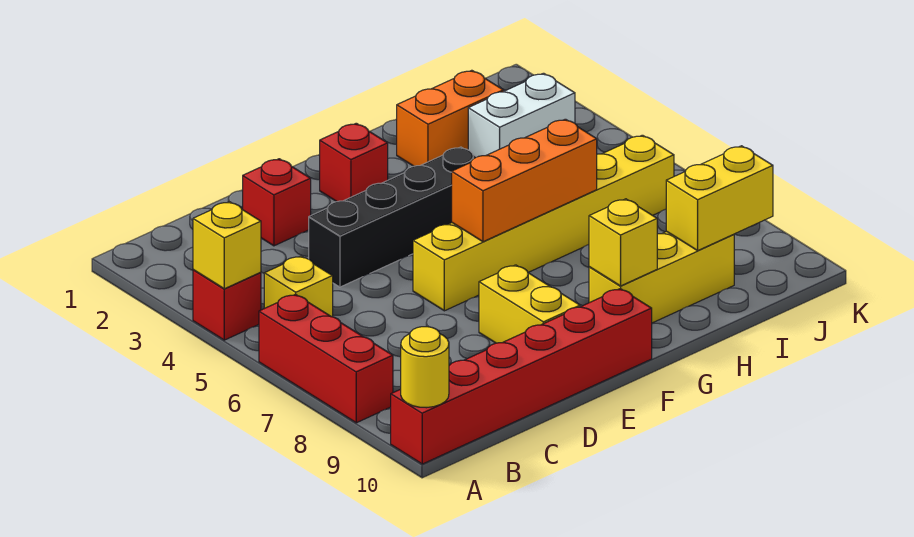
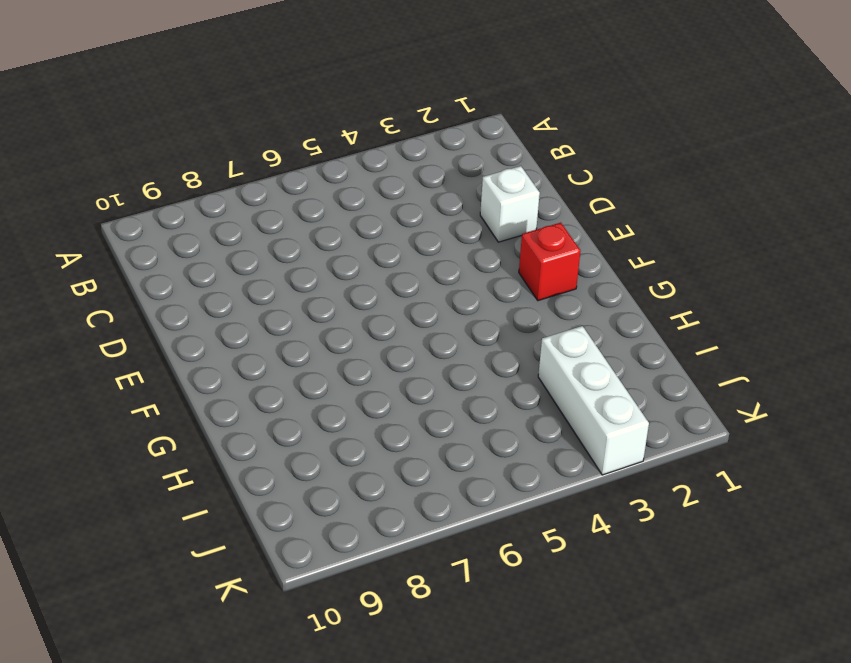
white 1x1 brick [480,166,540,242] -> red 1x1 brick [243,159,311,246]
white 1x3 brick [538,326,649,475] -> white 1x2 brick [468,73,575,157]
none -> red 1x1 brick [193,270,261,340]
none -> red 1x3 brick [259,294,393,423]
none -> red 1x6 brick [391,289,652,464]

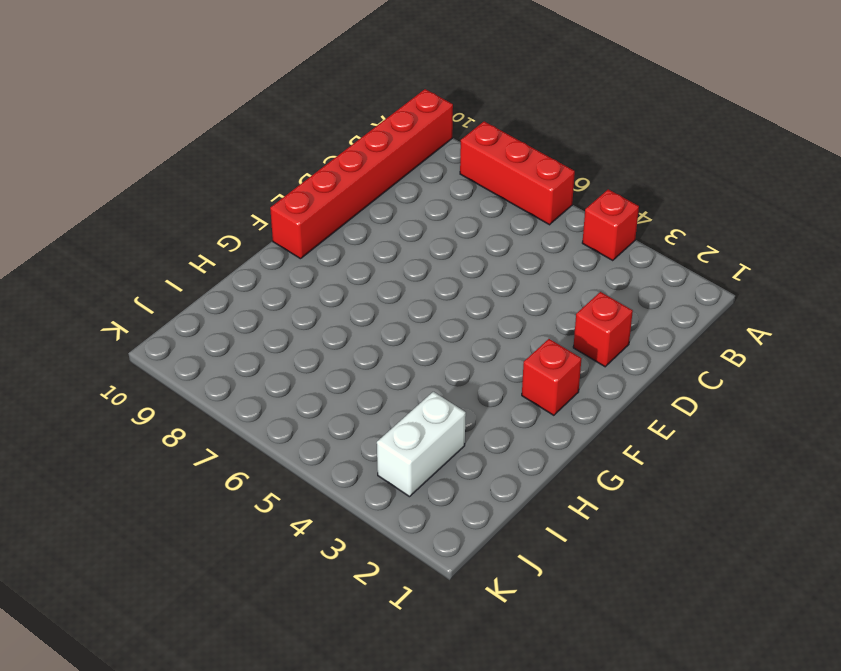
none -> yellow 1x1 brick [264,256,333,317]
none -> black 1x4 brick [309,147,476,287]
none -> yellow 1x6 brick [413,135,674,311]

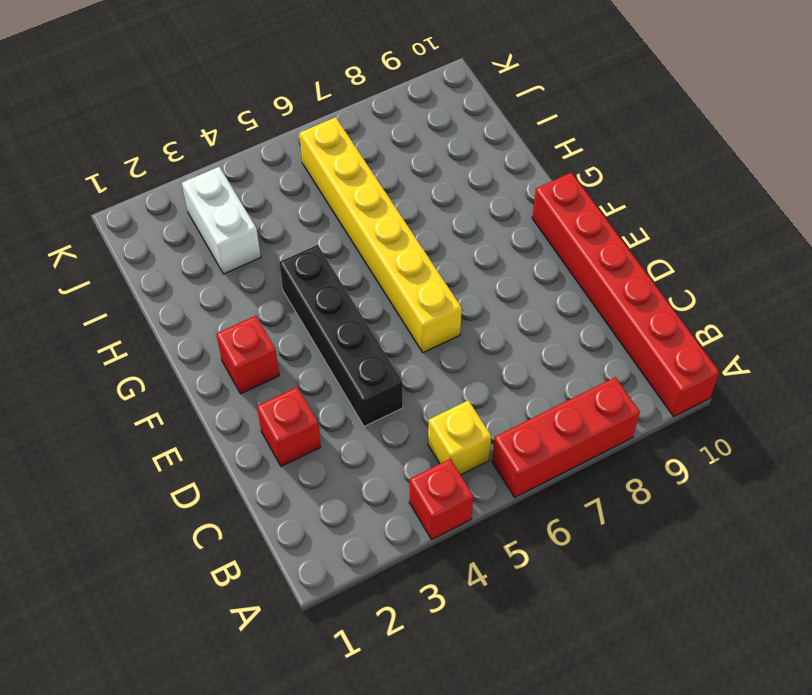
none -> yellow 1x2 brick [479,265,580,343]
none -> yellow 1x3 brick [589,232,734,323]
none -> orange 1x2 brick [397,70,503,166]

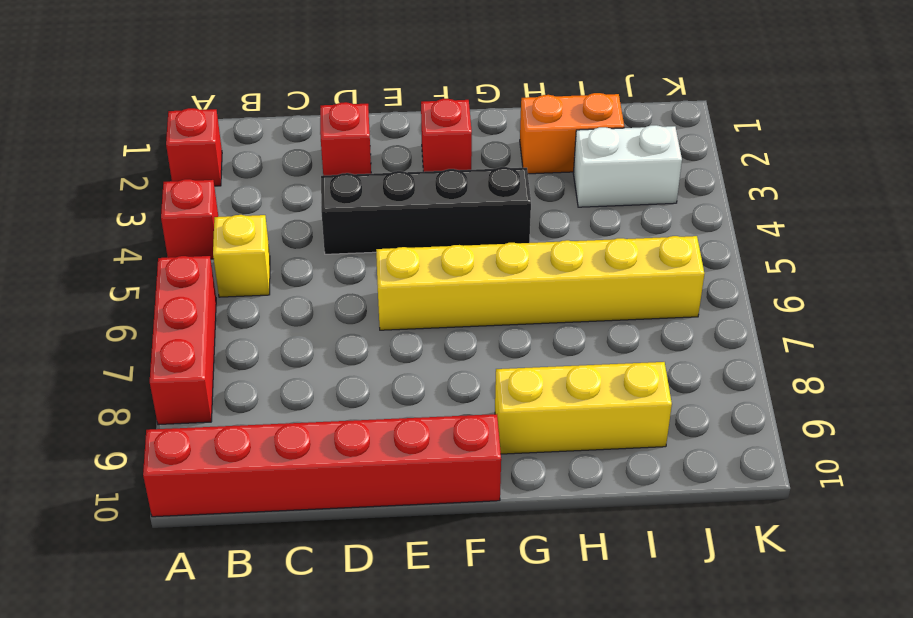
red 1x1 brick [166,108,222,186] -> none
none -> yellow 1x2 brick [479,265,580,343]
none -> yellow 1x1 brick [193,202,261,289]
none -> yellow 1x1 round brick [401,327,449,408]

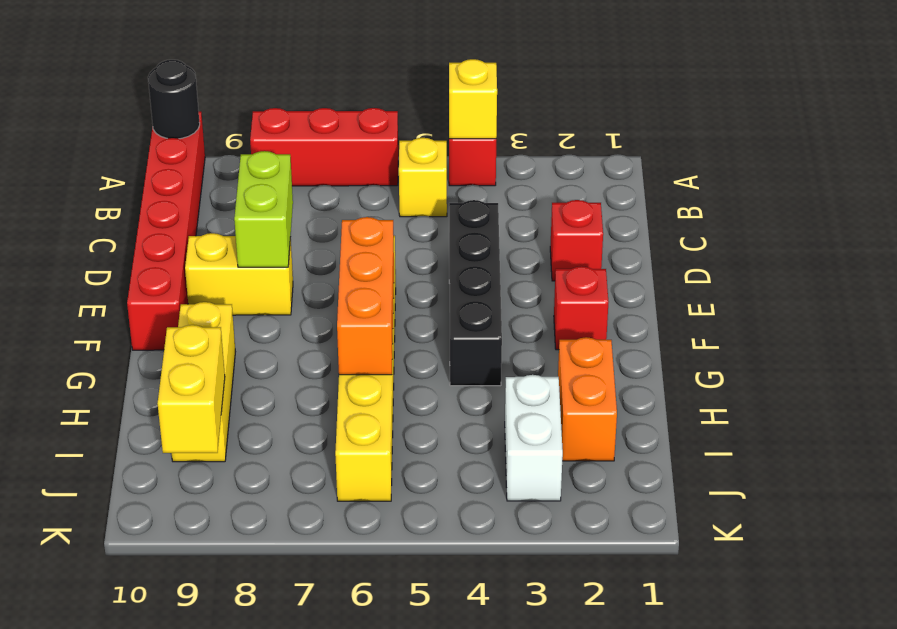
black 1x1 round brick [148,60,200,139] -> yellow 1x1 round brick [401,327,449,408]
lime 1x2 brick [234,151,293,267] -> none
none -> yellow 1x1 brick [589,199,657,286]

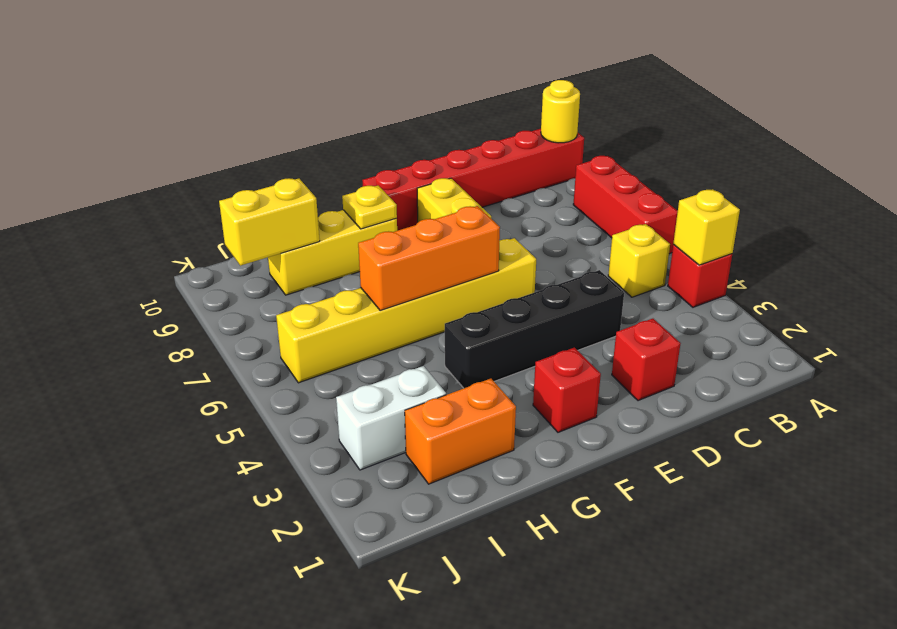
yellow 1x1 plate [342,186,397,229] -> yellow 1x1 brick [589,199,657,286]

